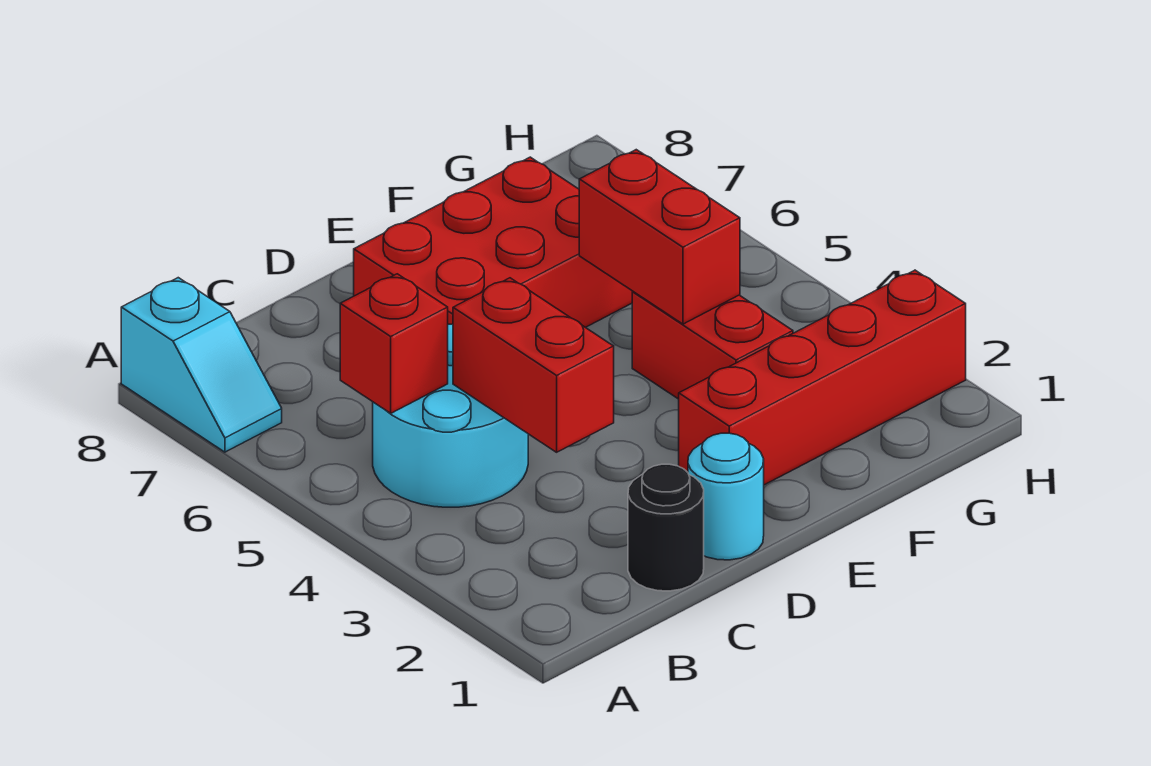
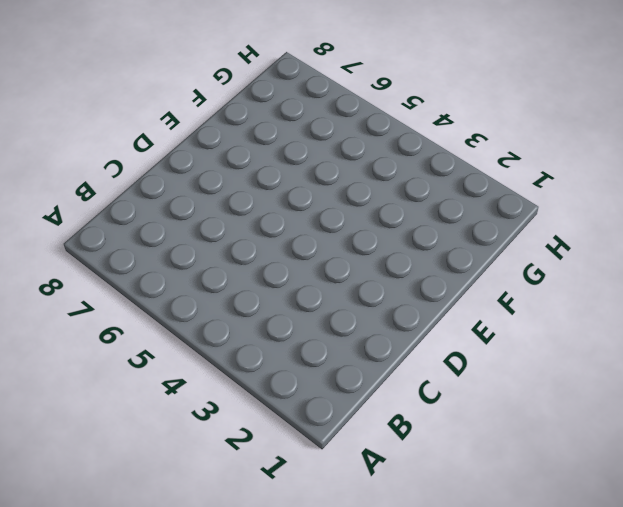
none -> cyan 1x2 slope [121,278,282,452]
none -> cyan 2x2 round brick [373,324,528,507]

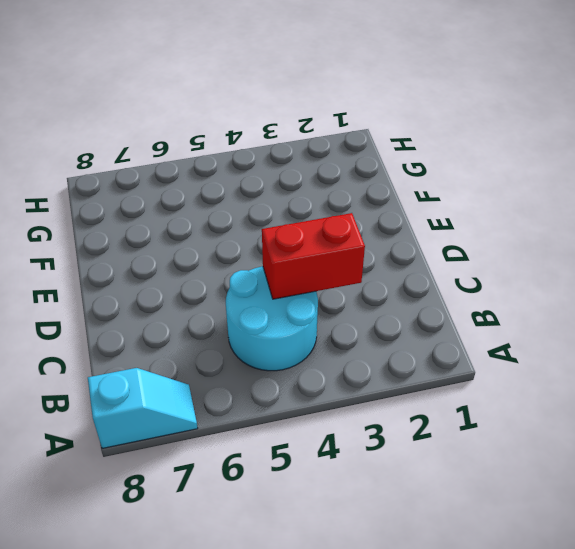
none -> black 1x1 round brick [628,464,704,591]
none -> cyan 1x1 round brick [688,433,764,560]

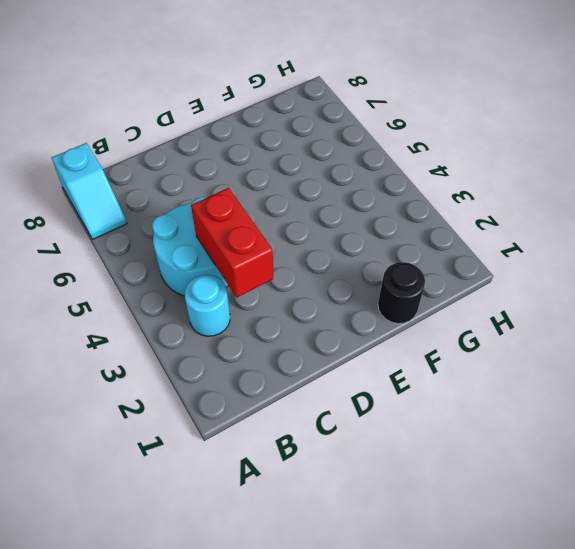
cyan 1x1 round brick [185,275,230,336] -> cyan 1x1 round brick moved to [688,433,764,560]
black 1x1 round brick [378,262,425,324] -> black 1x1 round brick moved to [628,464,704,591]
none -> red 2x3 brick [354,157,633,327]
none -> red 1x4 brick [679,270,966,485]

